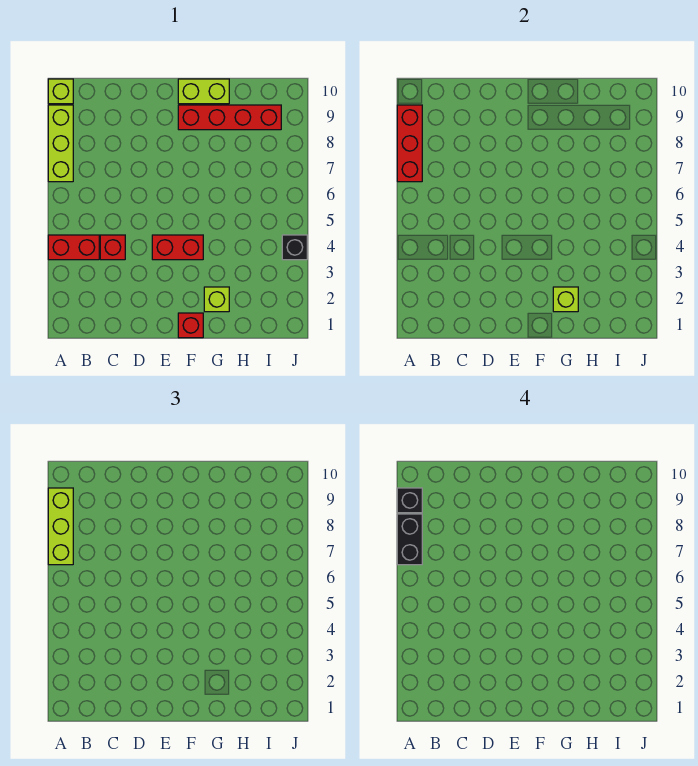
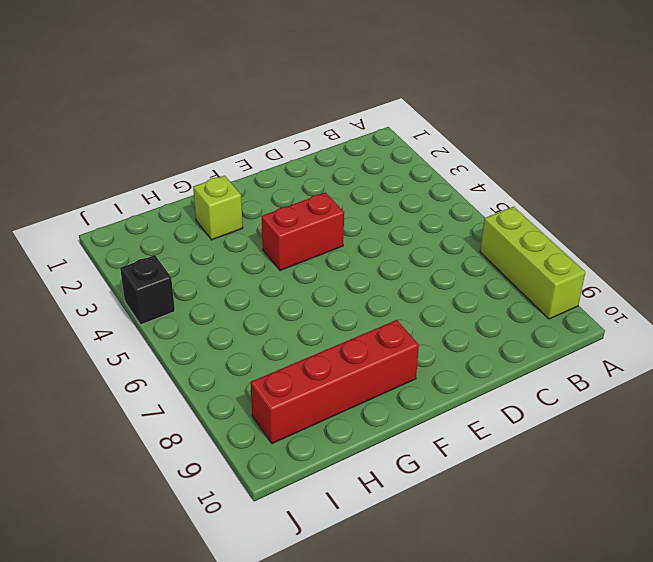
none -> red 1x2 brick [48,235,99,260]
none -> lime 1x1 brick [48,79,73,104]
none -> red 1x1 brick [100,235,125,260]

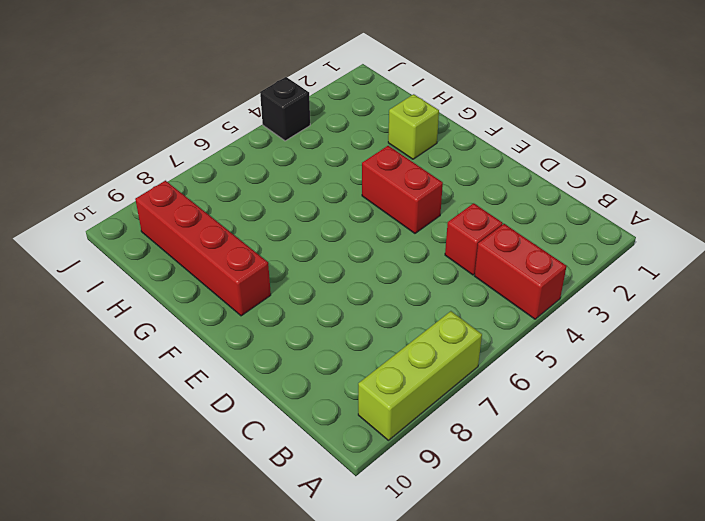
none -> lime 1x1 brick [48,79,73,104]
none -> red 1x1 brick [178,313,203,338]
none -> lime 1x2 brick [178,79,229,104]

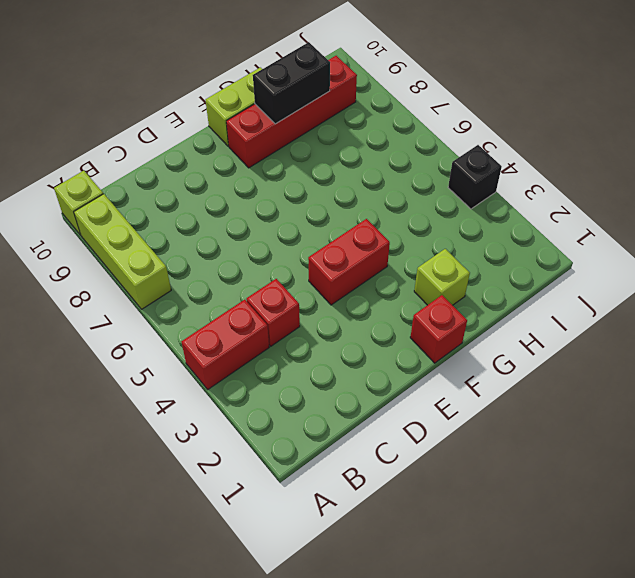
black 1x2 brick [253,42,330,124] -> black 1x2 brick turned to [397,514,422,565]
none -> red 1x3 brick [397,105,422,182]
none -> lime 1x1 brick [553,287,578,312]
none -> lime 1x3 brick [48,488,73,565]

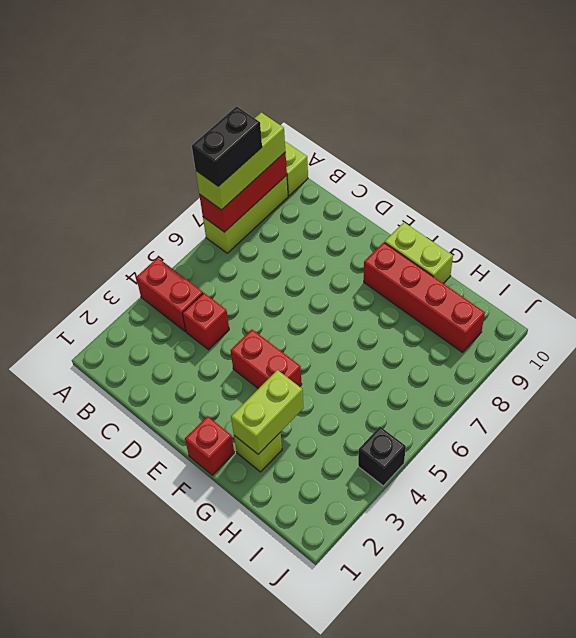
lime 1x2 brick [231,370,304,454] -> lime 1x1 brick [553,287,578,312]
none -> black 1x1 brick [397,488,422,513]

